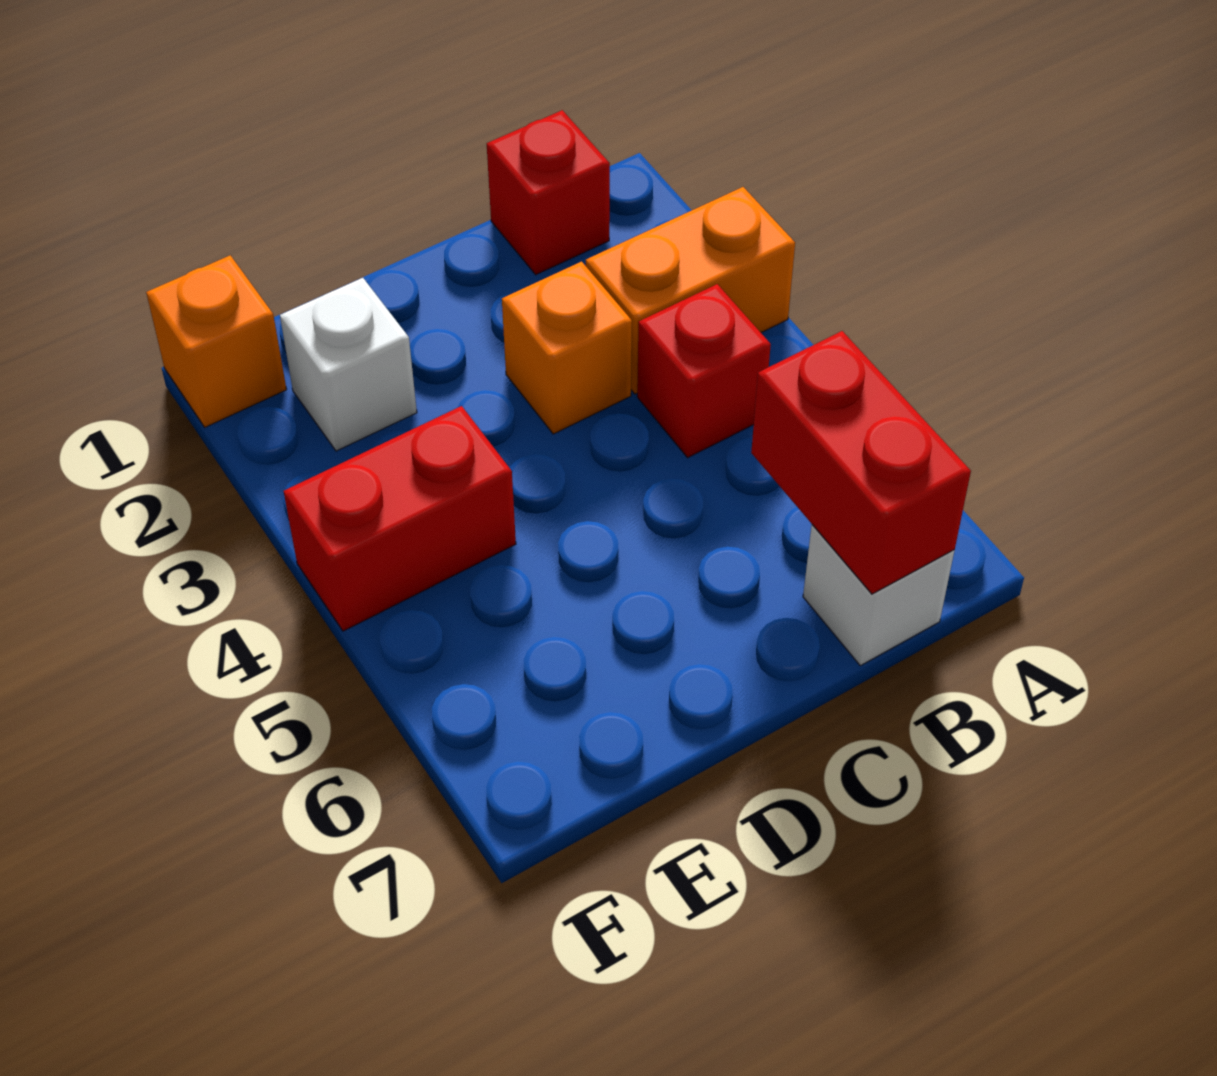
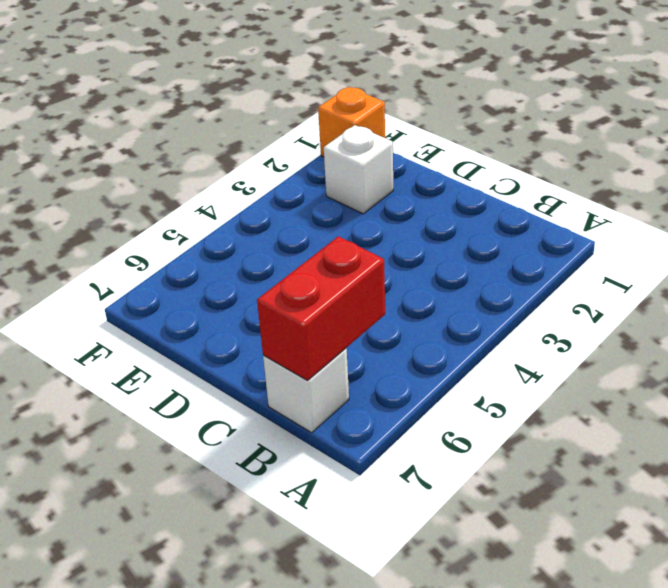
none -> orange 1x2 brick [586,187,795,394]
none -> red 1x1 brick [487,110,610,275]

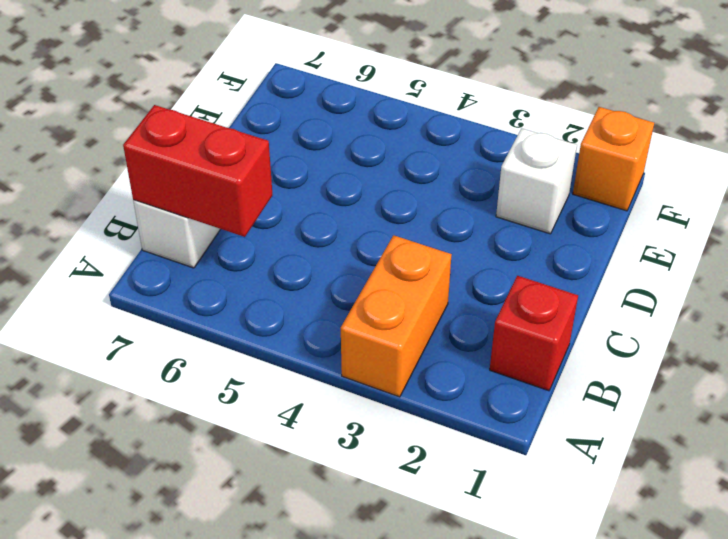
none -> red 1x1 brick [637,284,771,458]
none -> orange 1x1 brick [502,262,632,434]

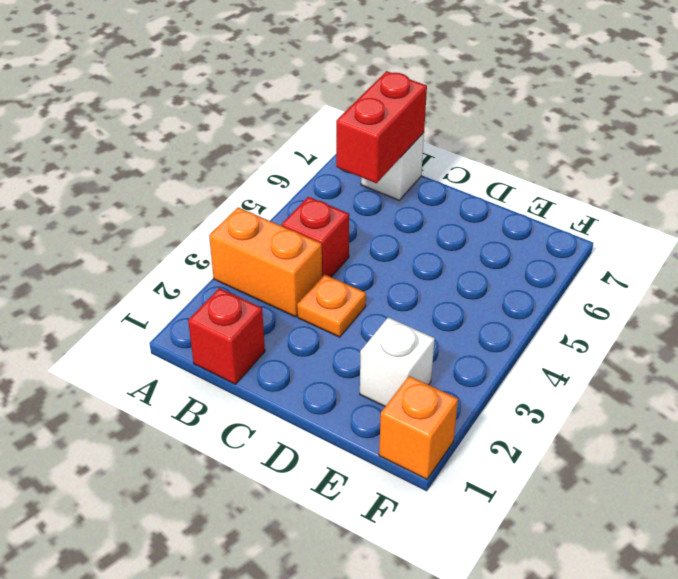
orange 1x1 plate [297,274,366,337] -> orange 1x1 brick [502,262,632,434]
none -> red 1x2 brick [284,406,516,631]

